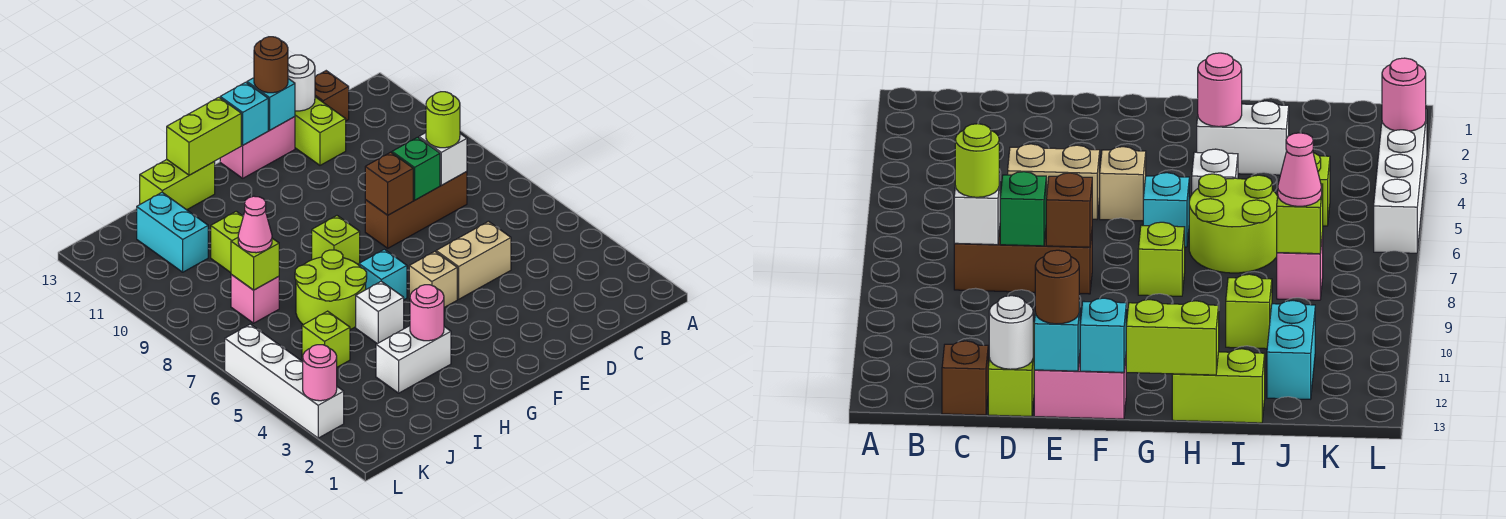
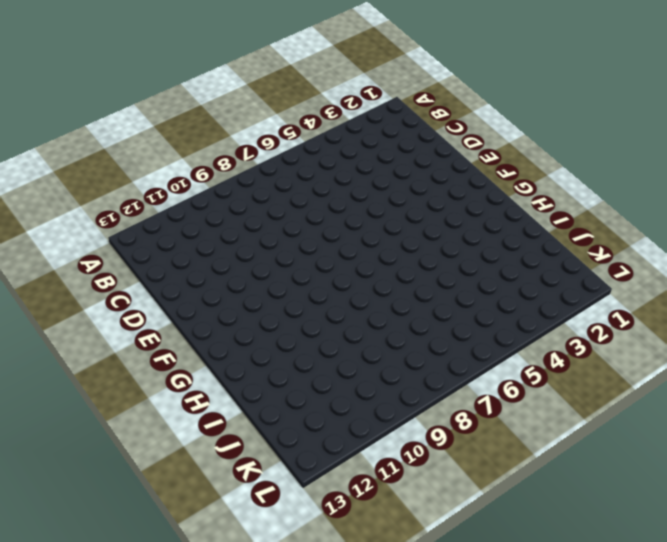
none -> brown 1x3 brick [365,172,467,248]
none -> brown 1x1 brick [315,71,349,121]
none -> tan 1x2 brick [436,221,511,299]
none -> lime 1x2 brick [295,97,346,165]

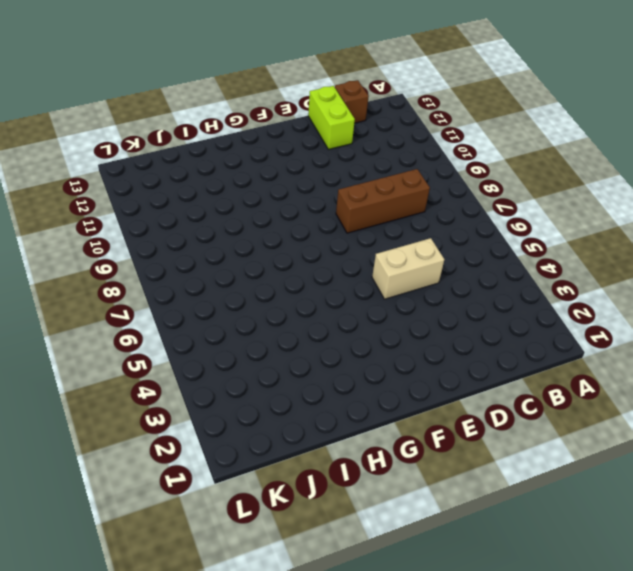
none -> pink 1x2 brick [220,117,295,178]
none -> tan 1x1 brick [409,251,457,307]
none -> cyan 1x1 brick [359,249,407,300]
none -> lime 1x1 brick [312,216,360,265]

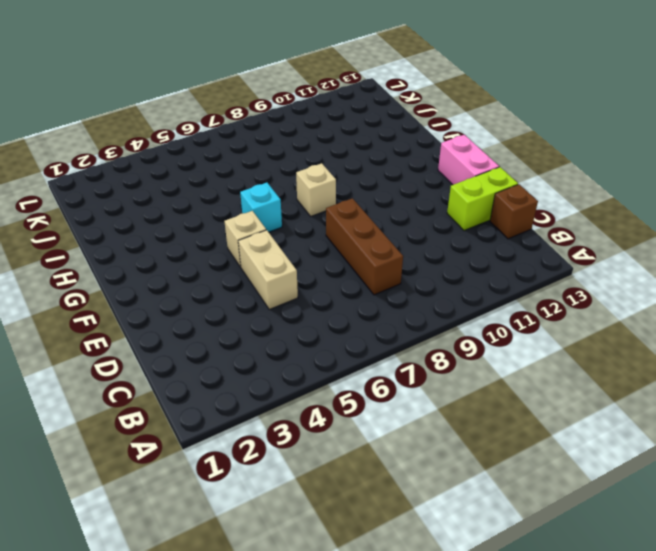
tan 1x1 brick [296,163,336,216] -> lime 1x1 brick [312,216,360,265]
none -> white 1x2 brick [376,326,451,393]
none -> white 1x1 brick [356,281,404,344]
none -> lime 2x2 round brick [295,250,367,329]
none -> lime 1x2 brick [140,160,215,210]

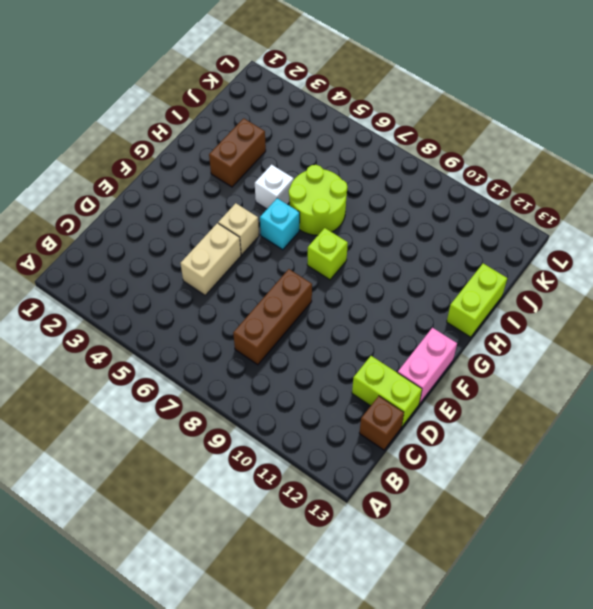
brown 1x2 brick [209,118,266,187] -> white 1x2 brick [376,326,451,393]
none -> lime 1x1 brick [211,211,243,273]
none -> lime 1x1 brick [302,311,350,367]
none -> pink 1x1 brick [231,275,279,323]
none -> cyan 1x2 brick [137,192,208,272]

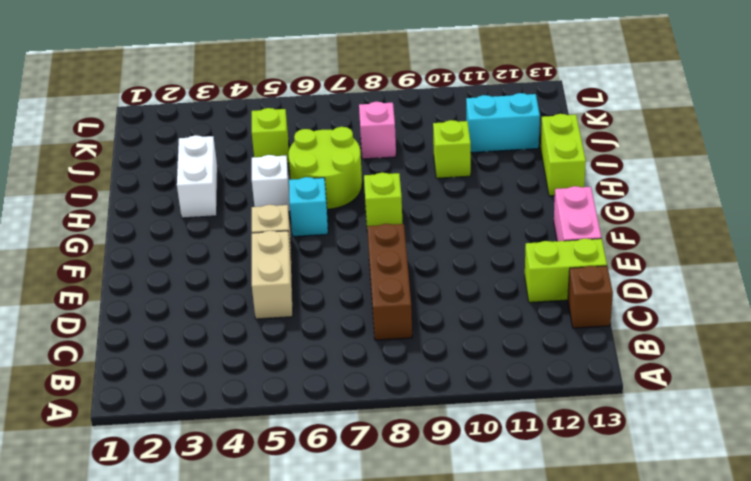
none -> white 1x4 brick [225,324,344,438]
none -> white 1x1 brick [419,133,467,185]
none -> green 1x1 brick [392,137,440,200]
none -> white 1x1 round brick [288,55,315,111]

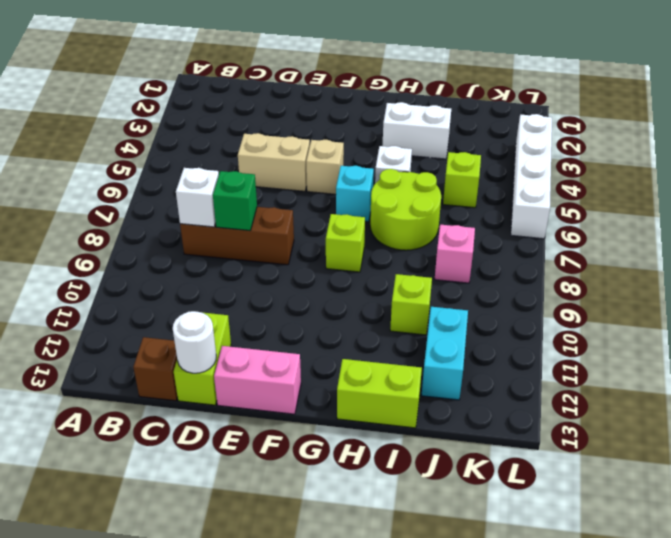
none -> brown 1x1 brick [365,152,413,215]
none -> cyan 1x1 brick [247,78,295,130]
none -> cyan 1x1 brick [220,82,268,145]
none -> lime 1x2 brick [167,97,241,175]

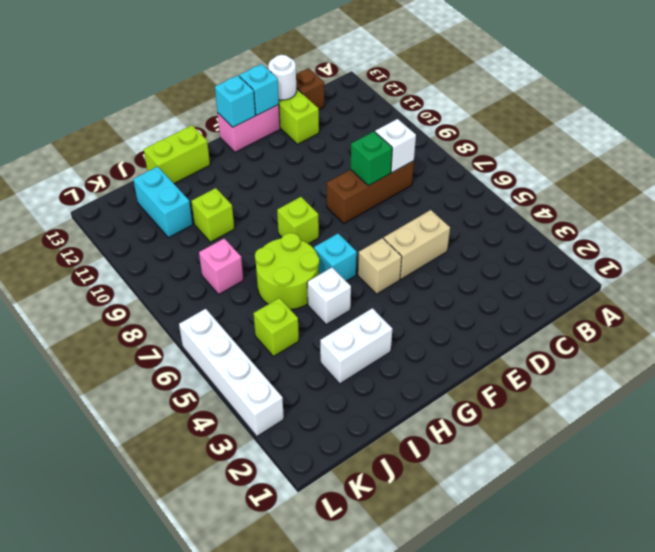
none -> brown 1x1 brick [365,152,413,215]
none -> lime 1x2 brick [167,97,241,175]
none -> pink 1x1 round brick [410,285,444,341]
none -> lime 1x1 brick [231,238,279,290]

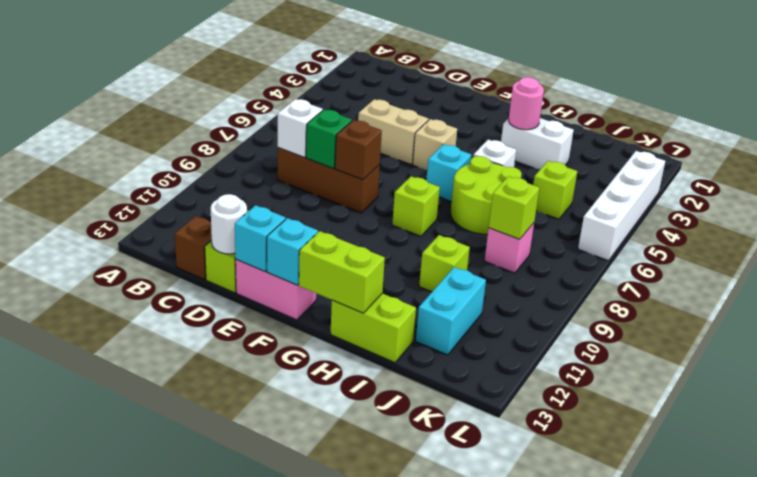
none -> pink 1x1 round brick [303,345,337,401]
none -> lime 1x1 round brick [426,92,460,148]
none -> brown 1x1 round brick [254,37,288,93]
none -> pink 1x1 cone [238,196,272,253]

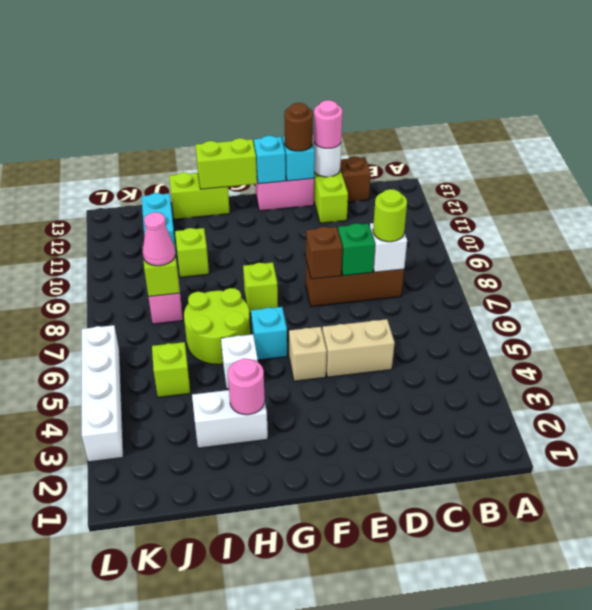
pink 1x1 round brick [314,100,342,148] -> pink 1x1 round brick moved to [303,345,337,401]

